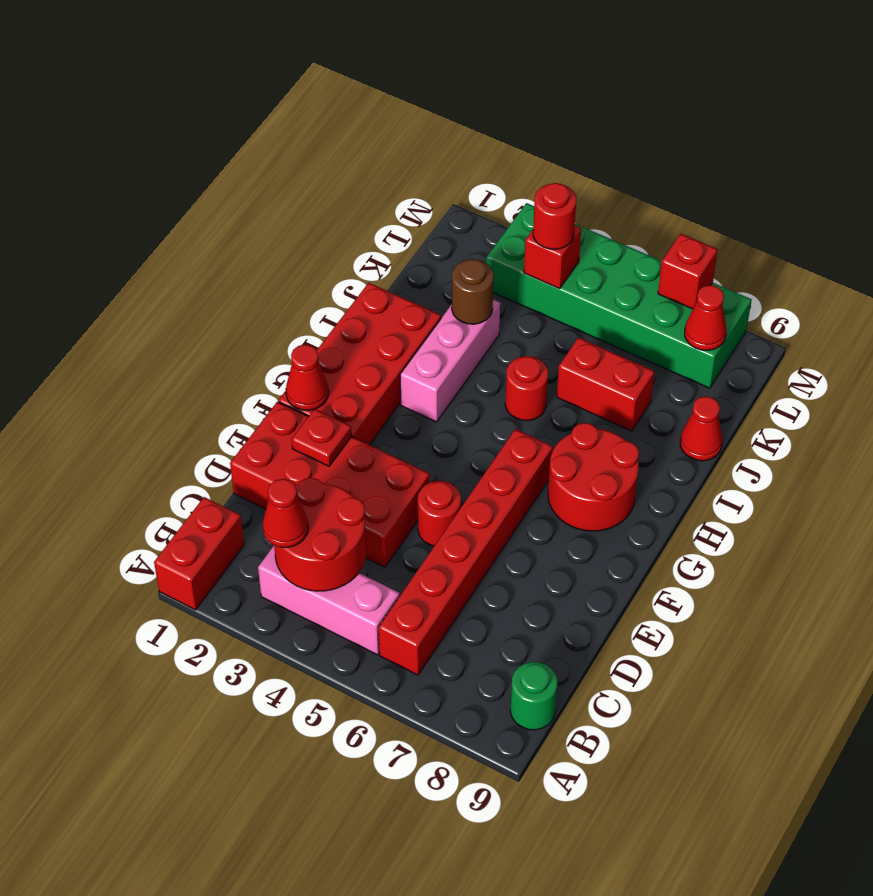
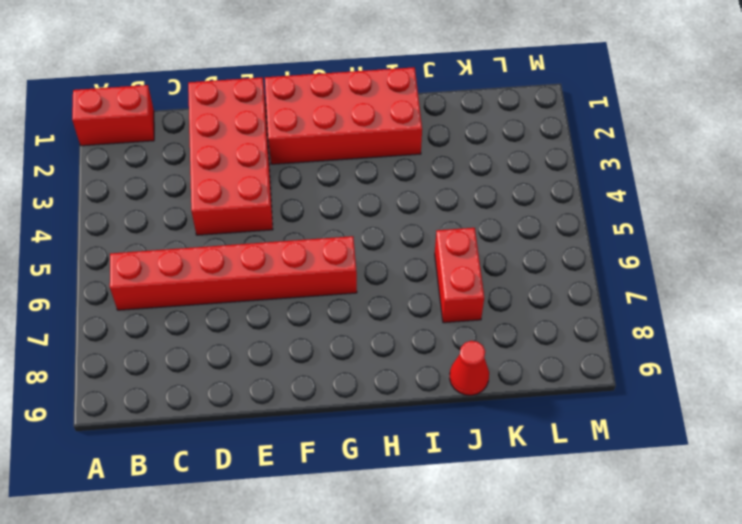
none -> pink 1x3 brick [258,546,400,655]
none -> green 1x1 round brick [510,662,557,730]
none -> red 1x1 round brick [418,481,461,546]

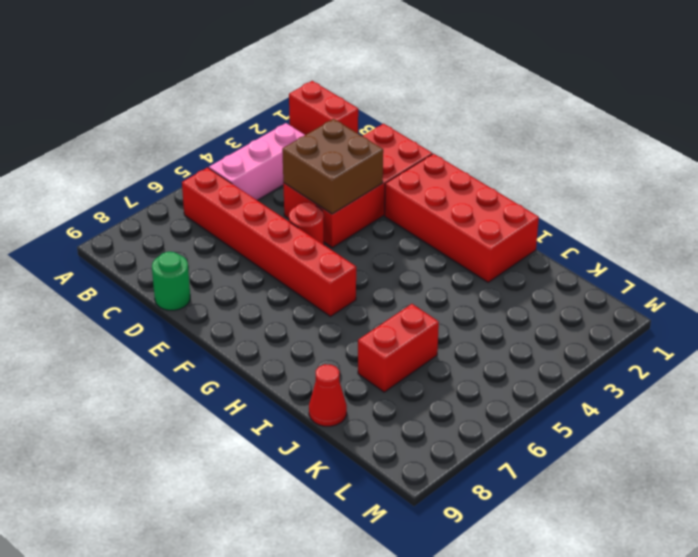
brown 2x2 brick [282,119,383,214] -> none
green 1x1 round brick [152,252,190,310] -> green 1x1 round brick moved to [510,662,557,730]
none -> red 2x2 round brick [548,423,639,531]
none -> pink 1x3 brick [400,300,500,422]
none -> red 1x1 round brick [505,356,548,421]

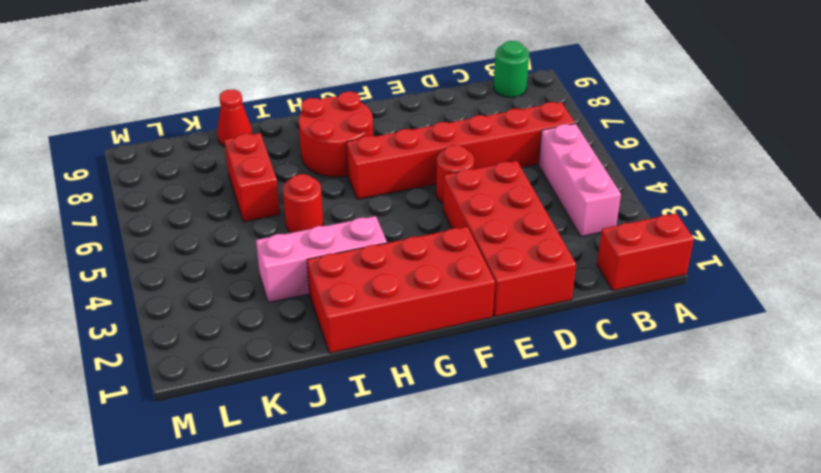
none -> green 2x6 brick [486,203,752,388]
none -> red 2x2 round brick [274,478,366,591]
none -> red 1x1 plate [292,409,352,466]

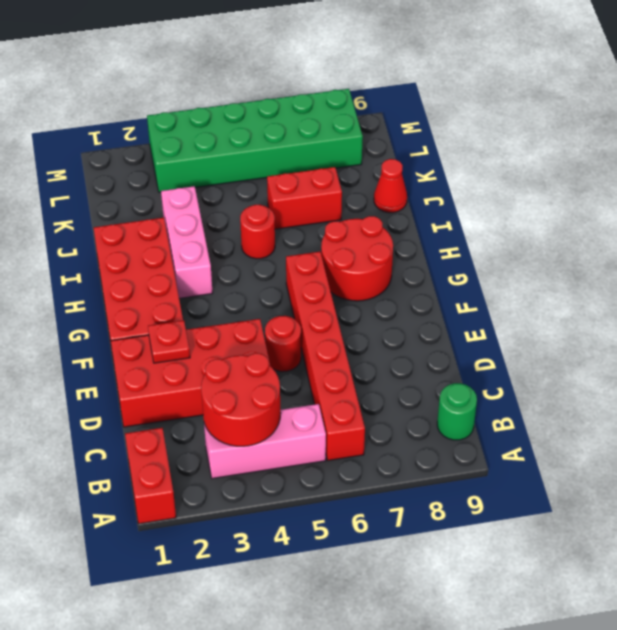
none -> red 1x1 cone [286,345,329,410]
none -> brown 1x1 round brick [452,259,494,324]
none -> red 1x1 brick [524,226,581,289]

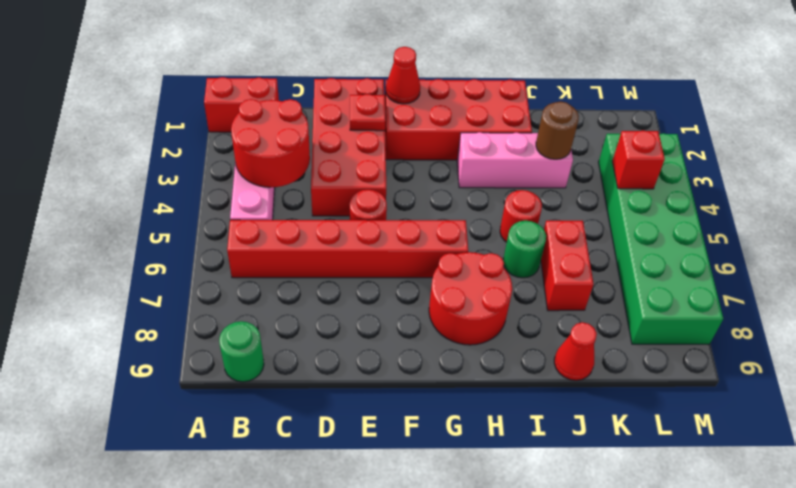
green 1x1 round brick [503,221,546,278] -> none
none -> red 1x1 cone [685,285,727,350]
none -> red 1x1 brick [658,234,718,309]
none -> red 1x1 cone [263,479,308,548]

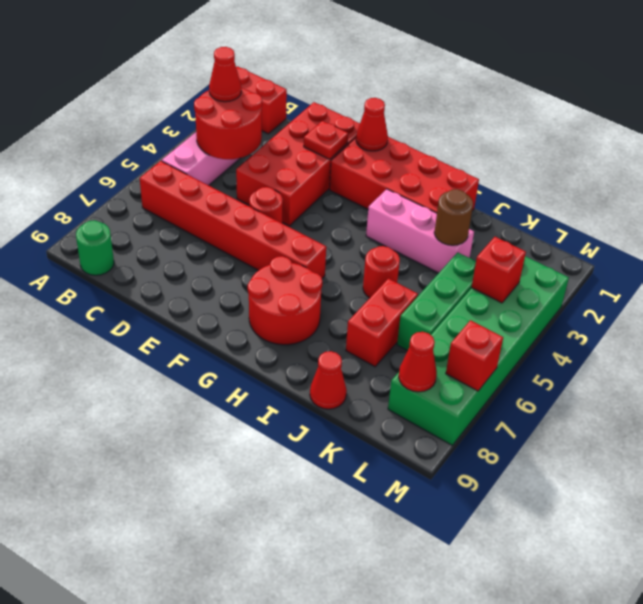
green 1x3 brick [397,252,476,351] -> none
none -> red 1x1 round brick [533,183,576,249]

